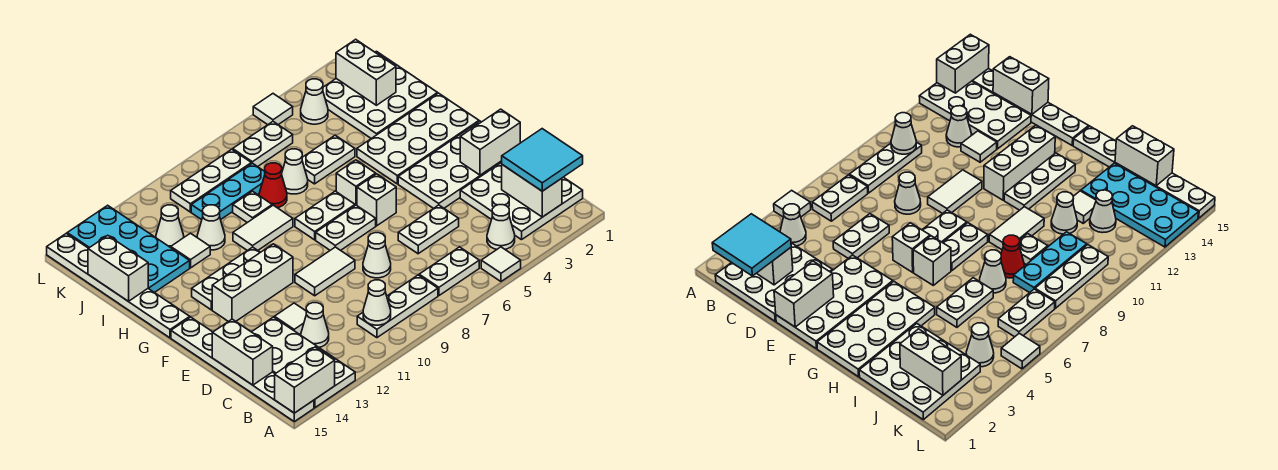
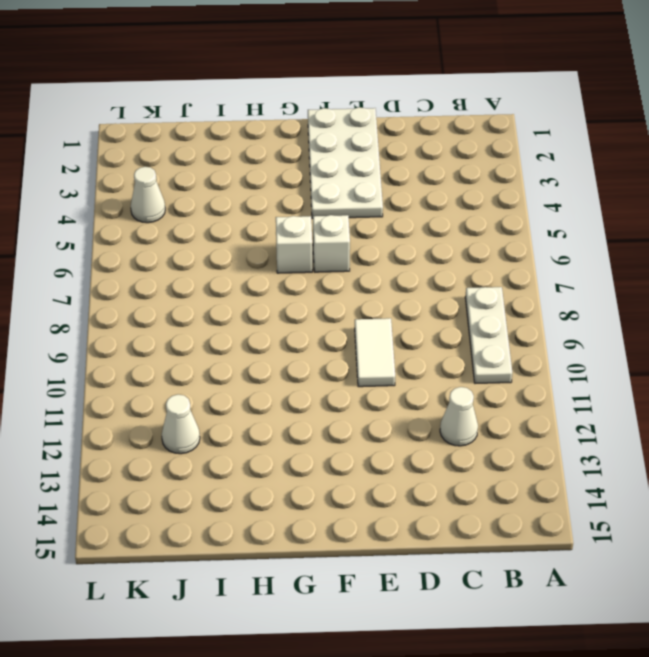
none -> white 1x1 tile [481,247,521,281]
none -> white 2x4 plate [252,317,355,408]
none -> white 1x6 plate [171,317,314,422]
none -> white 3x3 plate [460,162,583,240]

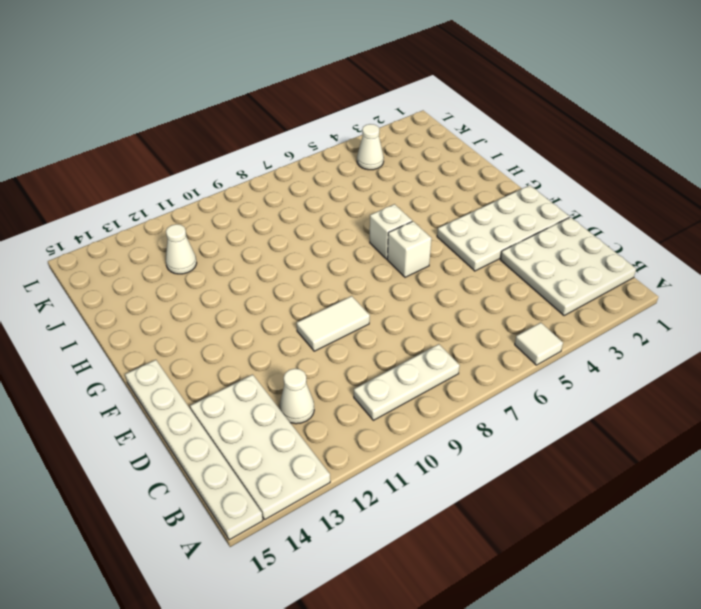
none -> white 1x1 cone [487,205,515,249]
none -> white 1x2 plate [419,247,479,296]
none -> white 1x2 plate [398,205,459,254]
none -> white 1x1 cone [363,233,391,278]

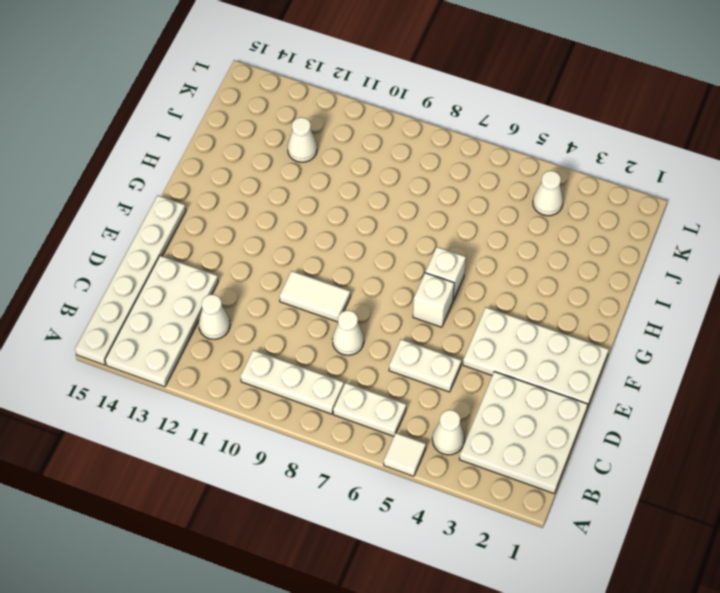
none -> white 1x1 tile [274,303,306,334]
none -> white 1x2 plate [316,205,376,250]
none -> white 1x3 brick [212,244,293,322]
none -> white 2x4 plate [357,93,479,184]

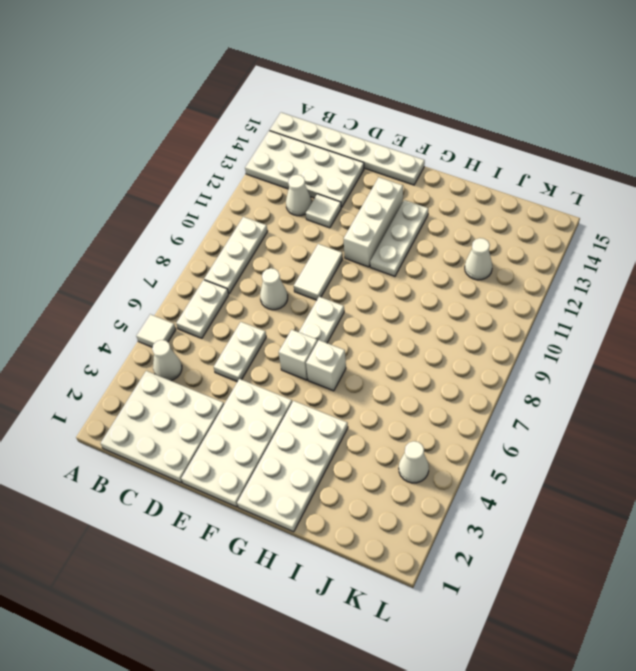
none -> white 1x2 plate [295,191,355,240]
none -> white 1x6 plate [47,233,190,338]
none -> white 1x2 tile [233,205,293,251]
none -> white 3x3 plate [323,51,438,139]

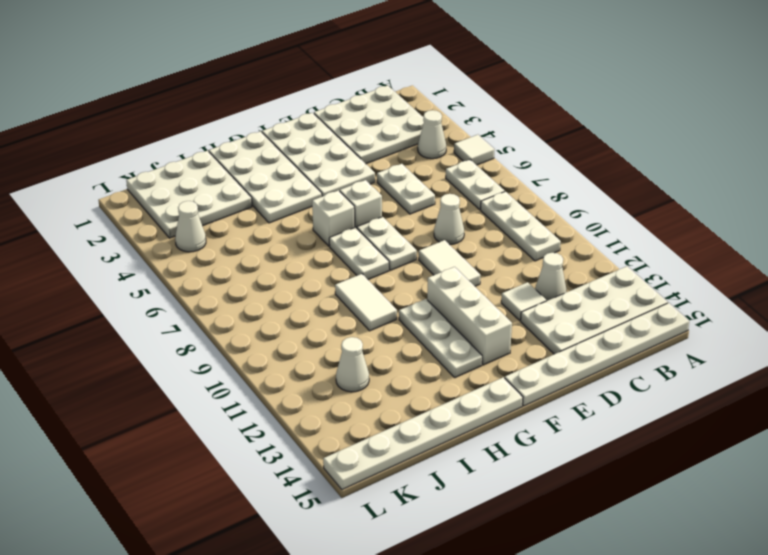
none -> white 1x2 plate [302,135,355,184]
none -> white 1x1 cone [282,149,308,194]
none -> red 1x1 cone [259,163,287,208]
none -> white 1x1 plate [233,191,272,223]

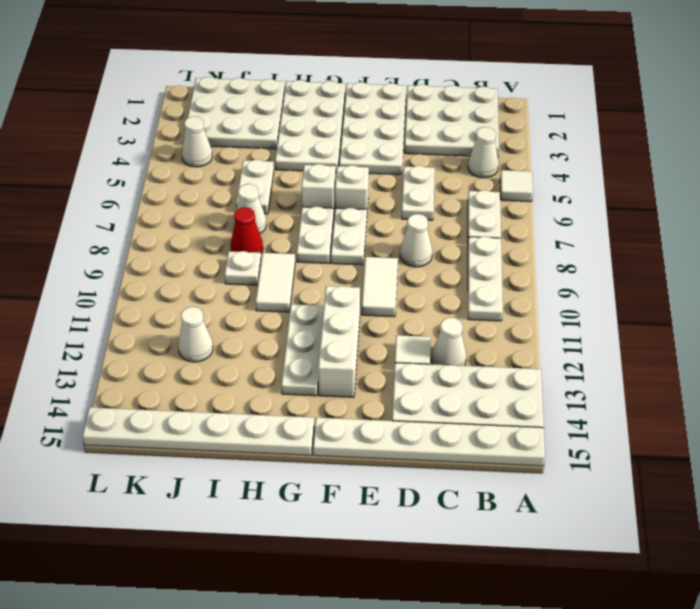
none -> white 1x1 cone [197,205,225,250]
none -> white 1x1 tile [171,233,210,268]
none -> cyan 2x4 plate [67,205,190,293]
none -> cyan 1x3 plate [191,163,265,220]

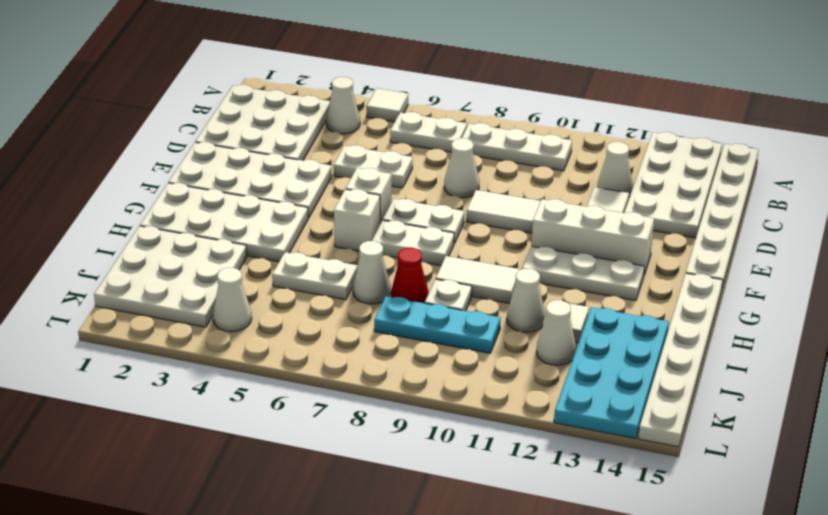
none -> white 1x2 plate [233,122,293,167]
none -> white 1x3 plate [171,149,251,212]
none -> white 1x1 tile [253,94,293,125]
none -> white 1x2 brick [275,347,335,413]

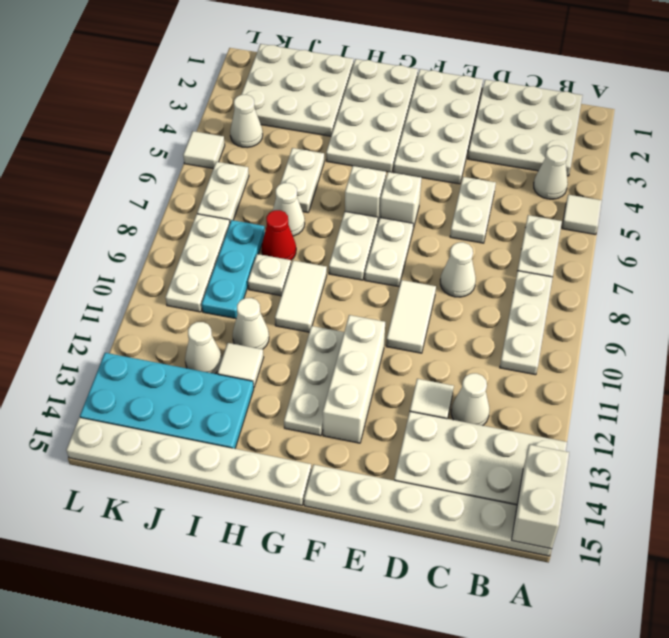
none -> white 1x2 brick [502,165,562,217]
none -> white 1x1 cone [363,280,391,325]
none -> white 1x2 brick [212,319,273,385]
none -> white 1x2 brick [460,109,520,175]

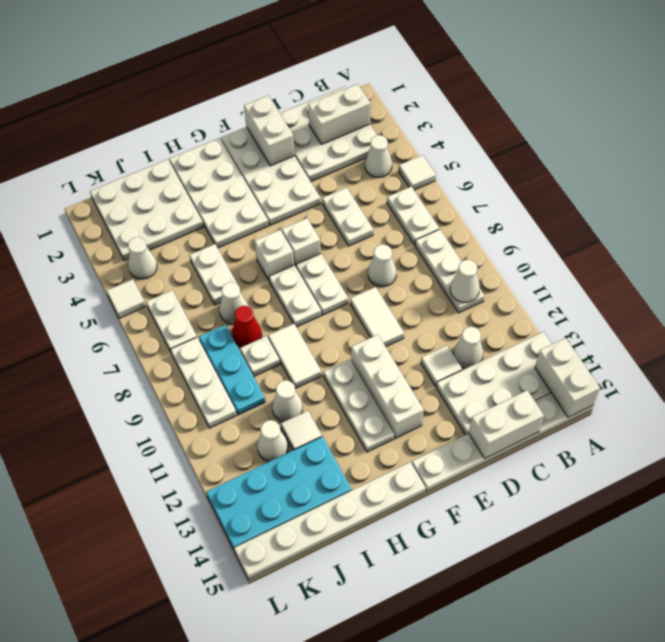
none -> white 1x2 brick [88,235,148,301]
none -> white 1x2 brick [336,39,396,105]
none -> cyan 2x2 tile [502,129,583,191]

